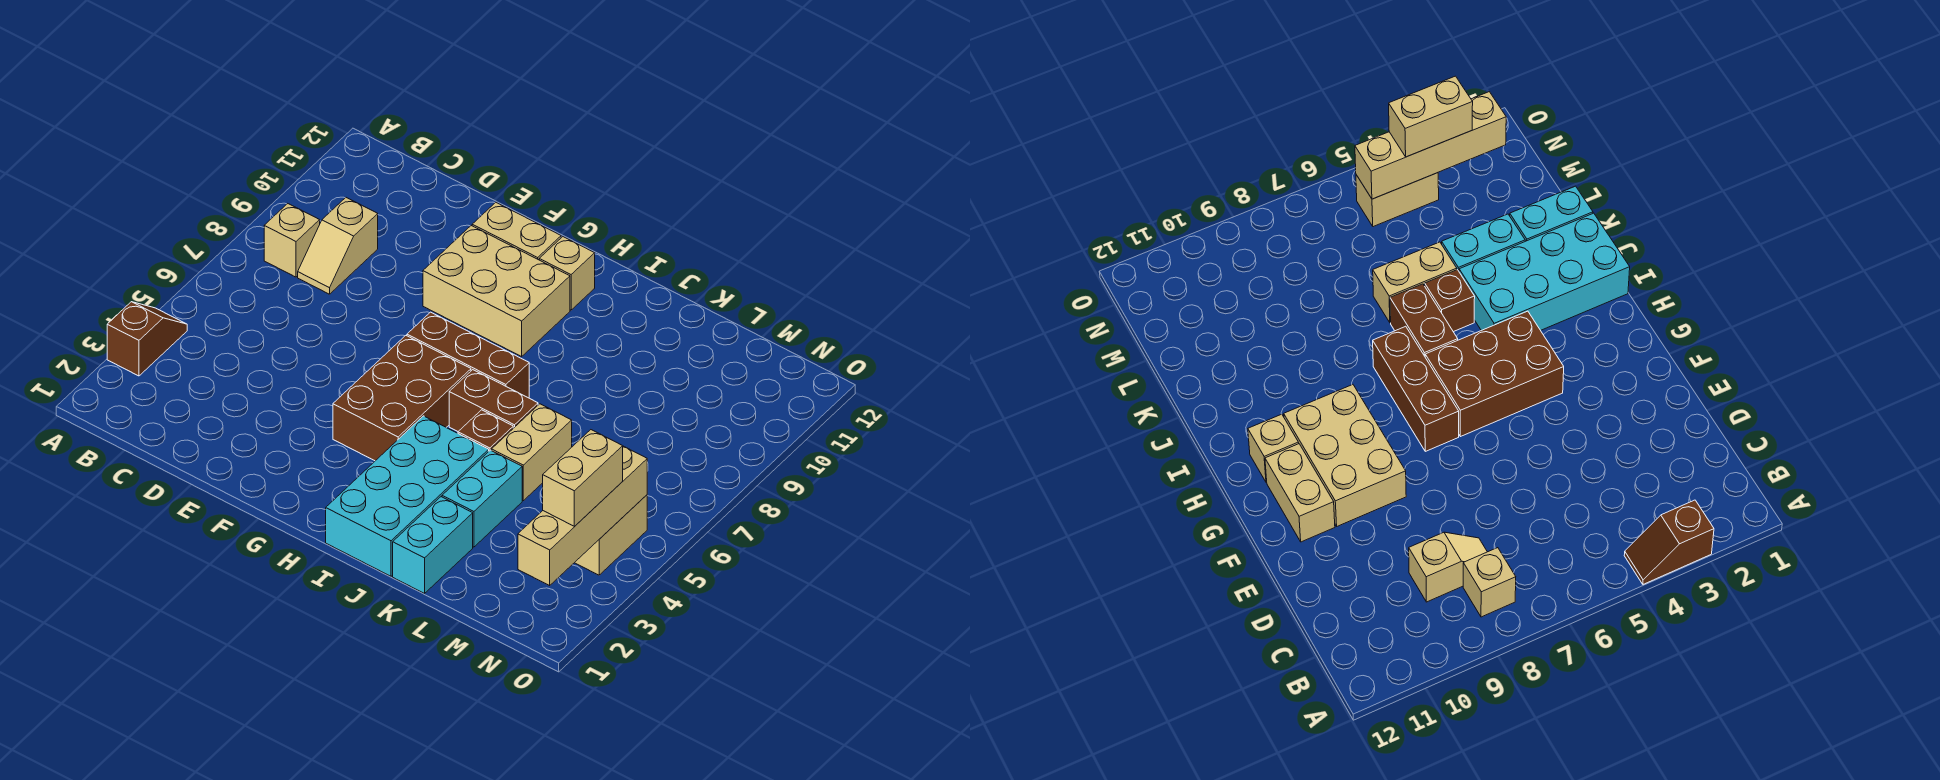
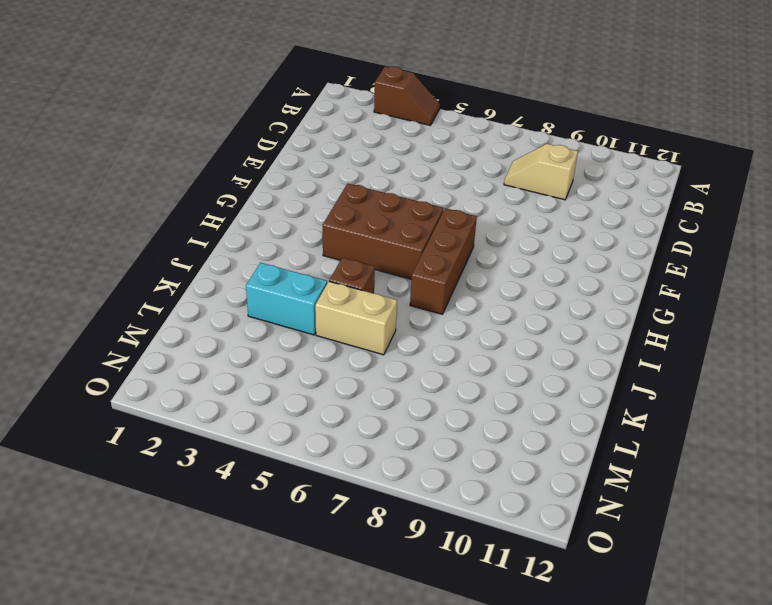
none -> tan 1x1 brick [264,204,320,277]
none -> tan 2x3 brick [423,226,570,357]
none -> tan 1x2 brick [472,202,561,260]

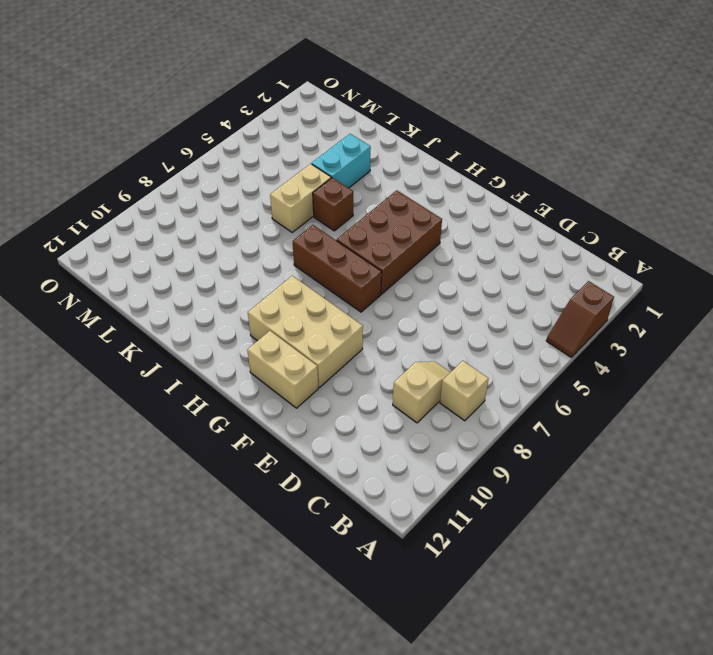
none -> tan 1x1 brick [539,237,595,310]
none -> cyan 2x4 brick [326,416,489,576]
none -> brown 1x2 brick [449,370,538,431]

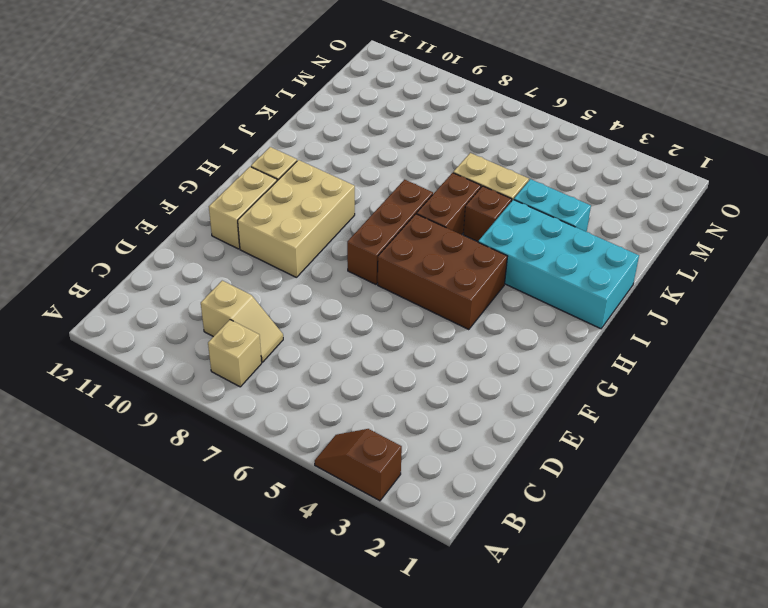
none -> cyan 1x2 brick [393,497,473,593]
none -> tan 1x2 brick [575,495,647,575]
none -> tan 1x4 brick [518,446,647,586]

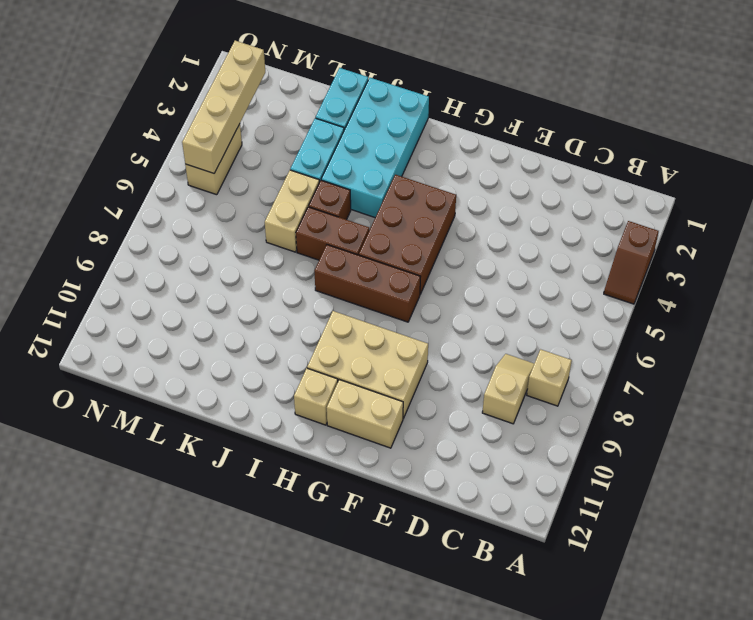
none -> tan 1x2 brick [543,430,623,526]

